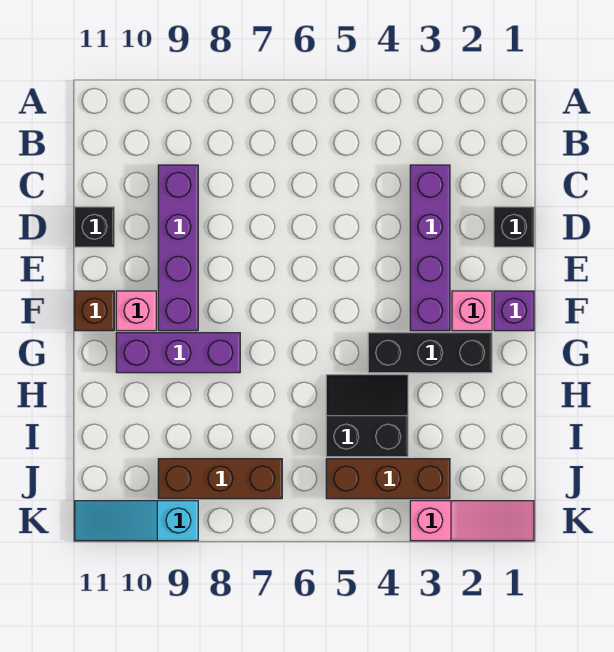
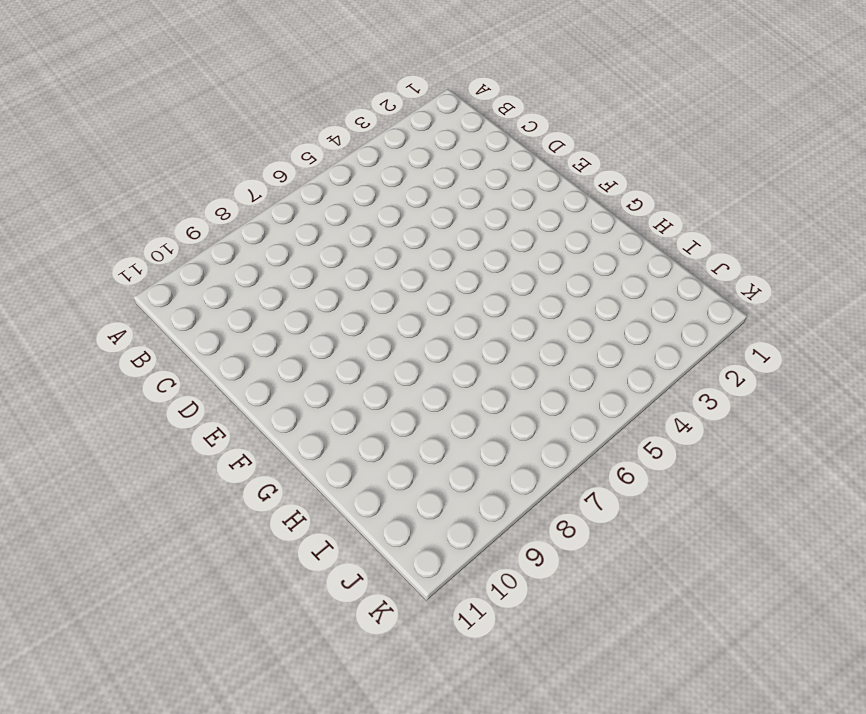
none -> purple 1x4 brick [410,165,450,331]
none -> purple 1x4 brick [158,165,198,331]
none -> black 1x1 brick [494,207,534,247]

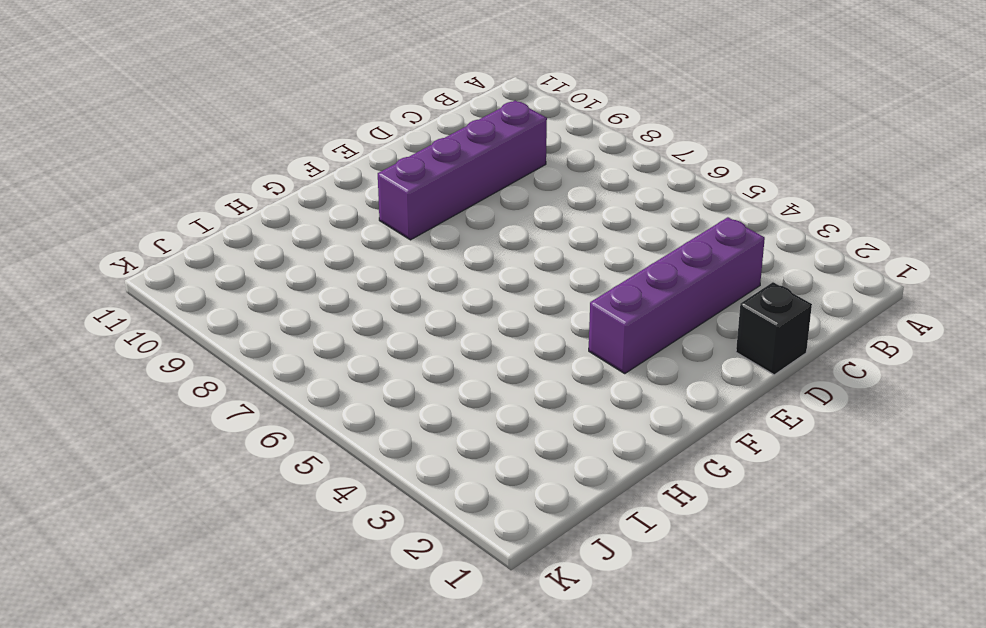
none -> black 1x1 brick [75,207,114,247]
none -> purple 1x1 brick [494,291,534,331]
none -> pink 1x1 brick [452,291,492,331]

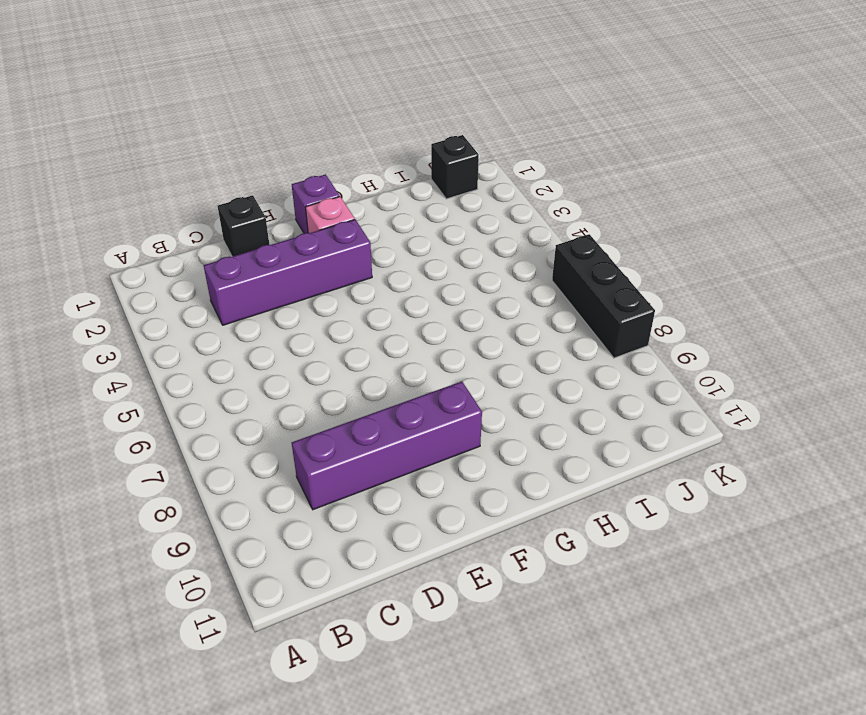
black 1x1 brick [431,135,479,199] -> black 1x1 brick moved to [75,207,114,247]
black 1x3 brick [552,234,655,358] -> black 1x3 brick moved to [368,333,492,373]
none -> pink 1x1 brick [116,291,156,331]
none -> brown 1x1 brick [75,291,114,331]
none -> purple 1x3 brick [116,333,240,373]

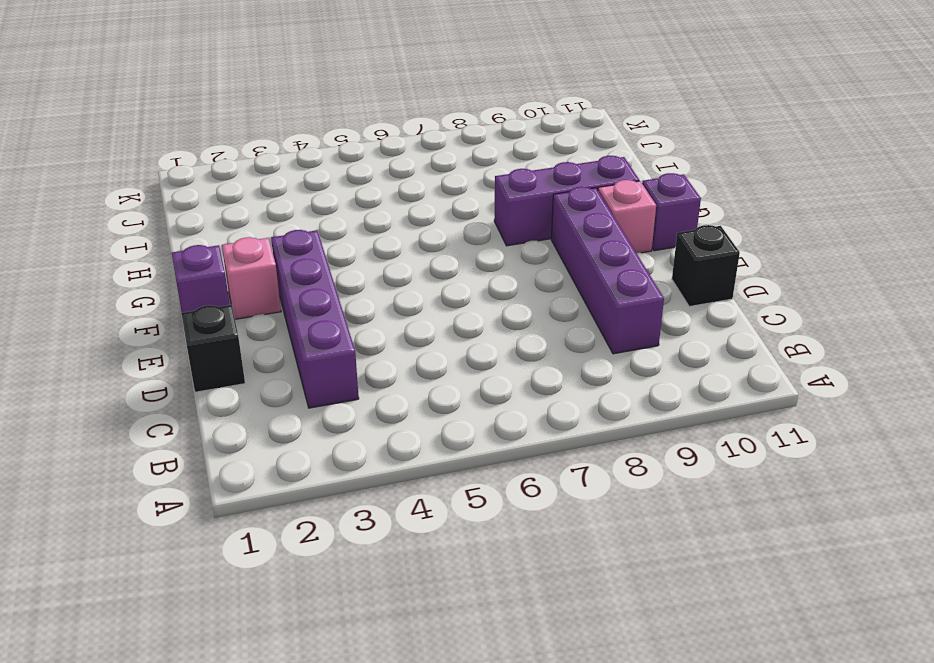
purple 1x1 brick [642,173,701,251] -> brown 1x1 brick [75,291,114,331]
none -> black 1x3 brick [368,333,492,373]
none -> black 2x2 slope [326,375,408,457]
none -> brown 1x3 brick [326,459,450,499]

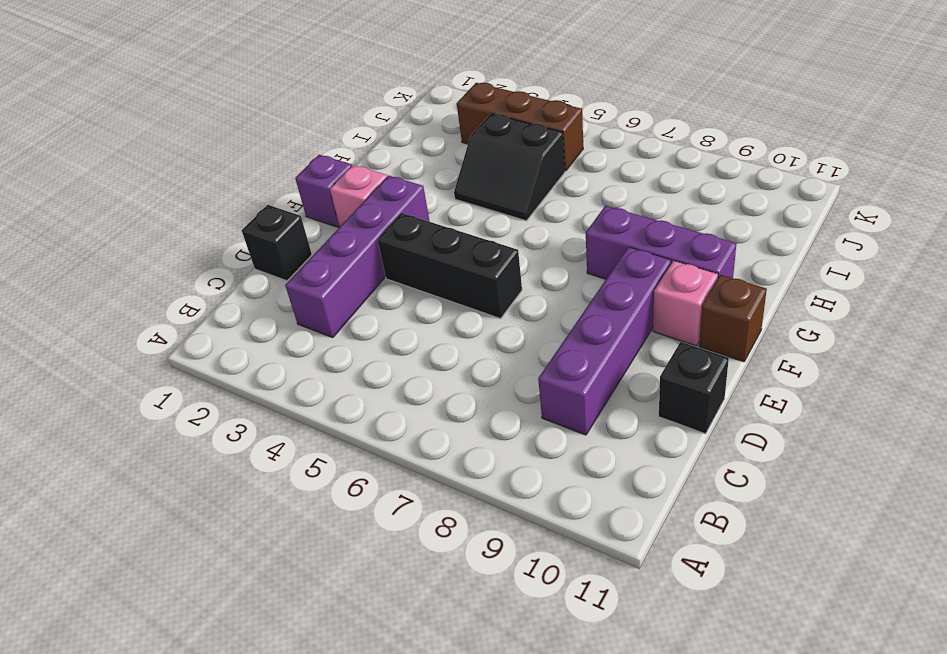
black 1x3 brick [377,213,522,319] -> black 1x3 brick moved to [368,333,492,373]
none -> brown 1x3 brick [158,459,282,499]
none -> pink 1x3 slope [410,501,534,541]
none -> cyan 1x3 slope [75,501,198,541]

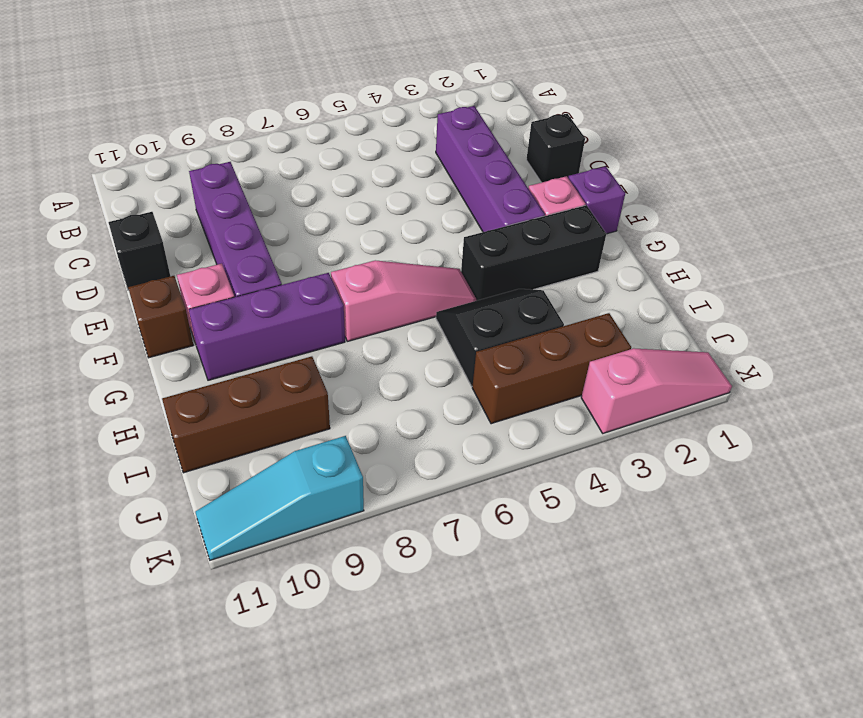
pink 1x3 slope [331,261,476,341] -> none
brown 1x3 brick [162,356,330,473] -> brown 1x3 brick moved to [158,459,282,499]

